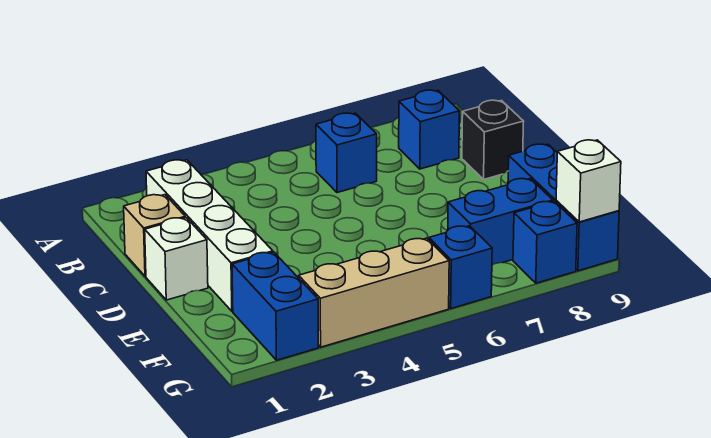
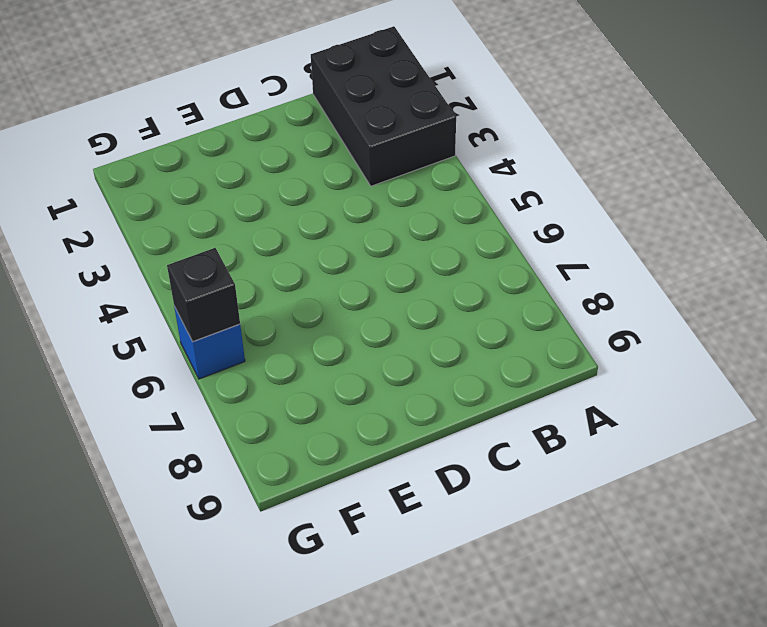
black 2x3 brick [311,26,456,186] -> white 1x4 brick [146,160,273,311]
black 1x1 brick [167,248,240,342] -> black 1x1 brick moved to [462,100,524,179]
none -> blue 1x1 brick [316,113,377,193]
none -> blue 1x1 brick [399,90,460,169]
none -> tan 1x1 brick [124,195,185,276]

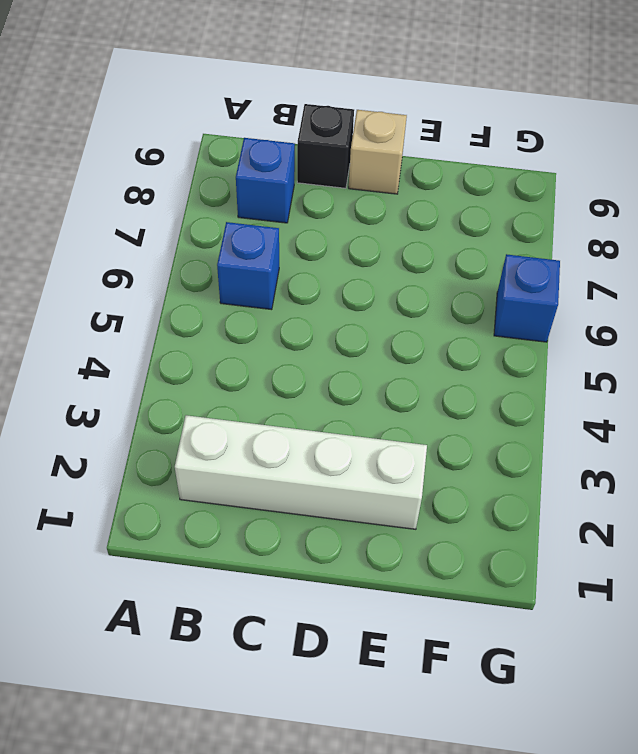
tan 1x1 brick [349,110,407,194] -> tan 1x1 brick moved to [124,195,185,276]
none -> white 1x1 brick [145,218,208,300]
none -> blue 1x3 brick [508,144,619,271]
none -> blue 1x2 brick [232,252,318,360]

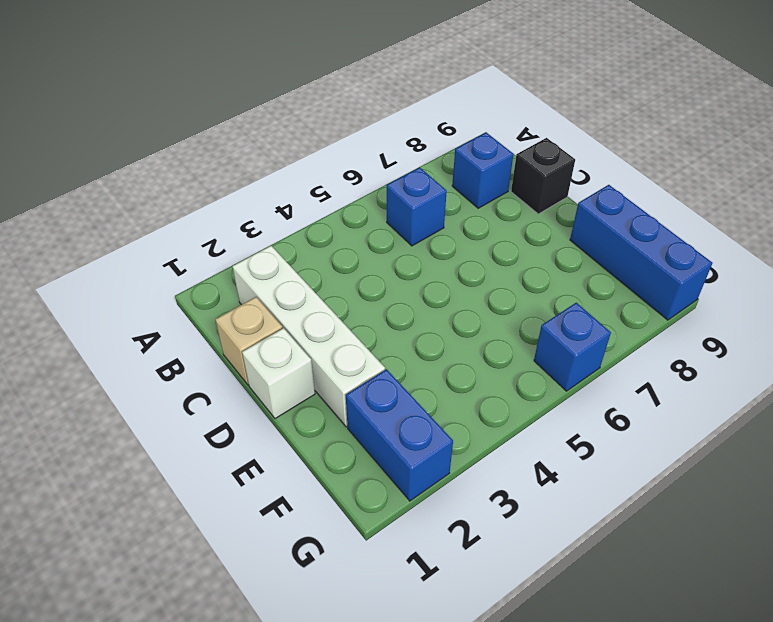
none -> blue 1x2 brick [448,179,553,265]
none -> tan 1x3 brick [299,238,449,347]
none -> blue 1x1 brick [513,201,577,283]

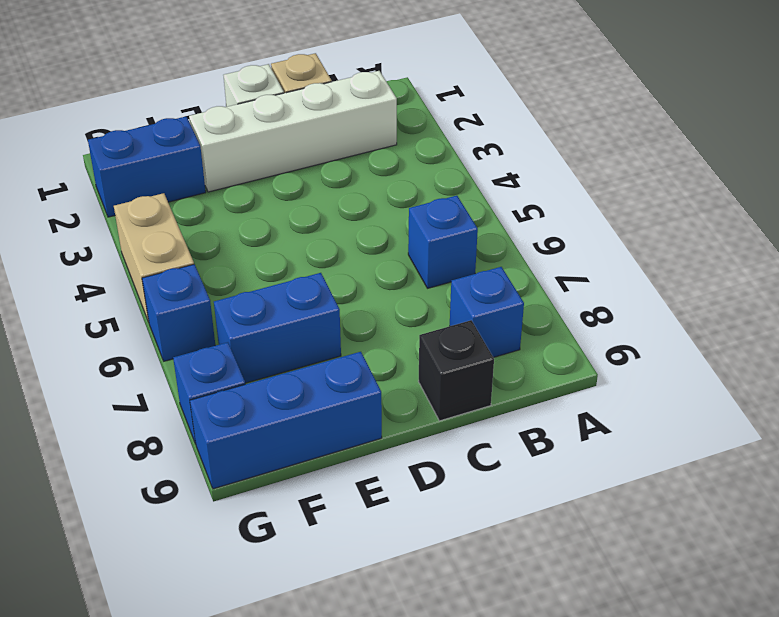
blue 1x2 brick [214,273,341,383] -> blue 1x2 brick turned to [448,179,553,265]
tan 1x2 brick [114,193,194,322] -> tan 1x3 brick [299,238,449,347]
none -> white 1x1 brick [556,140,621,222]

